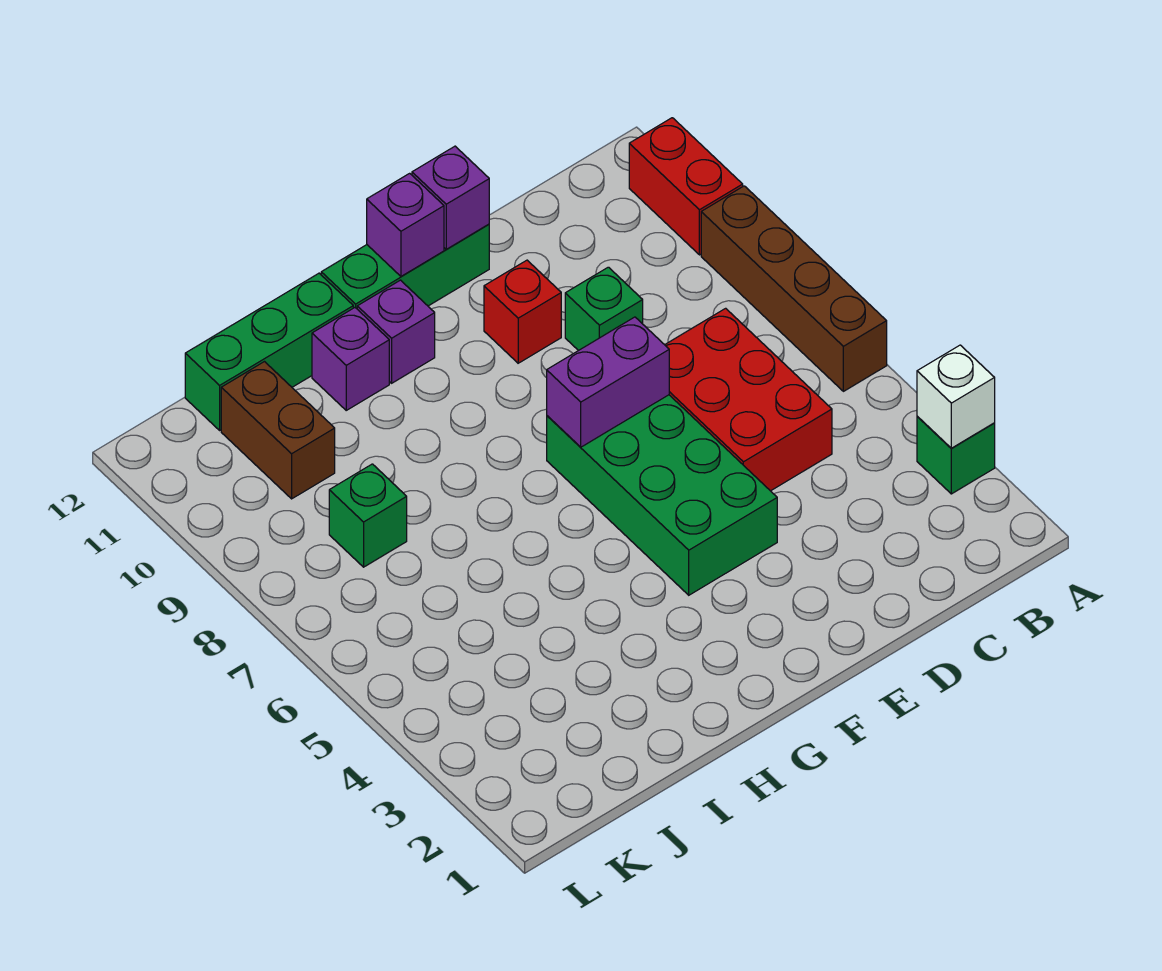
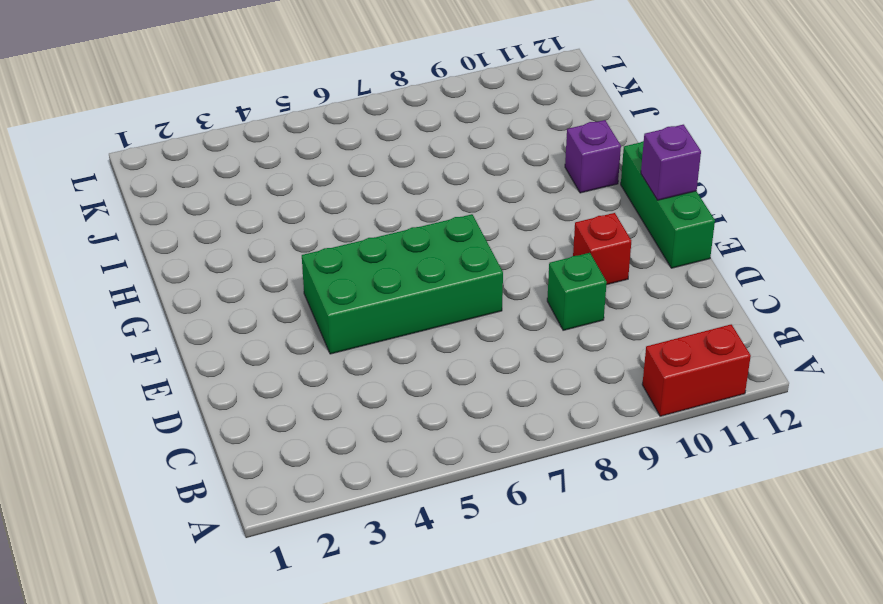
none -> green 1x1 brick [917,417,995,494]
none -> brown 1x4 brick [701,186,887,391]
none -> red 2x3 brick [665,308,832,491]

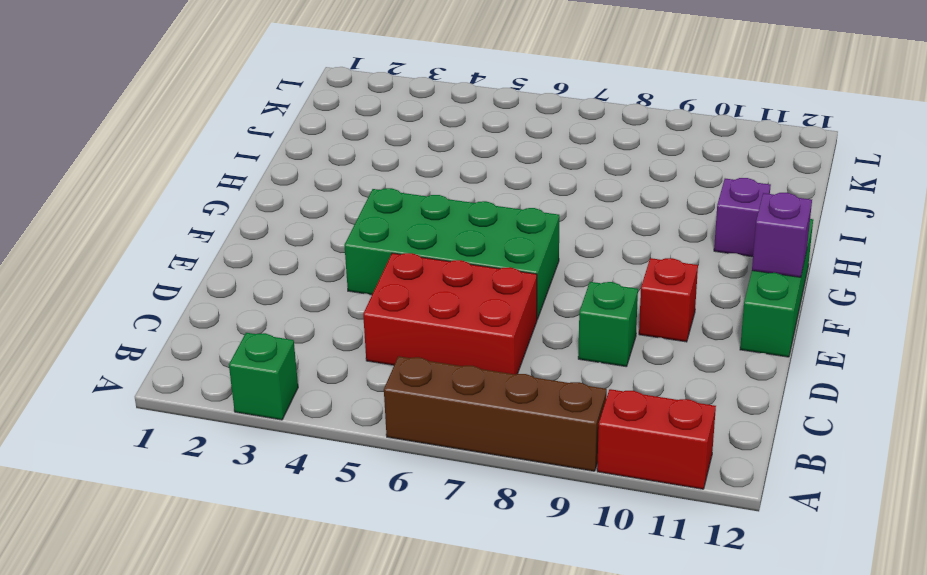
none -> purple 1x1 brick [357,280,435,383]
none -> green 1x3 brick [185,273,353,430]
none -> green 1x1 brick [329,464,407,567]

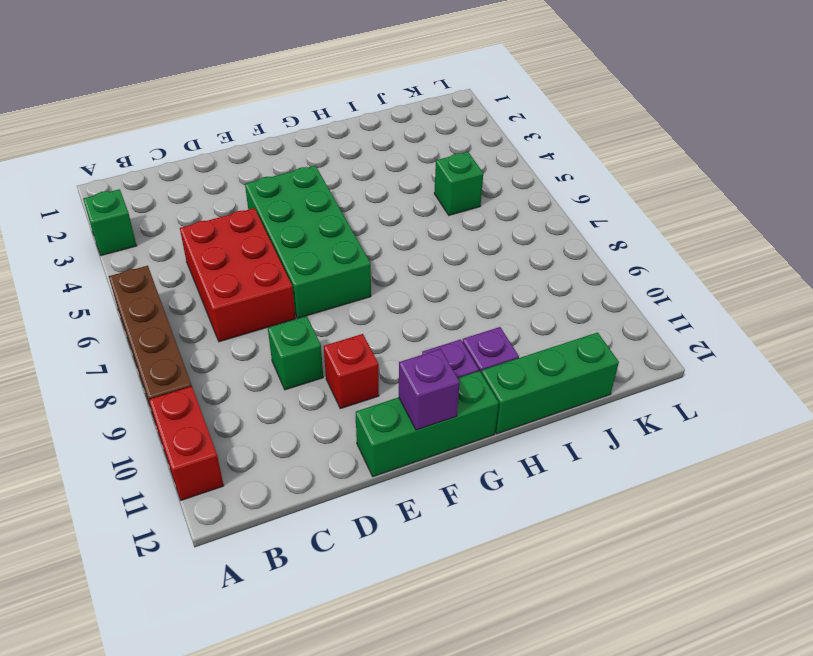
green 1x1 brick [434,152,483,215] -> green 1x1 brick moved to [329,464,407,567]
none -> brown 1x2 brick [221,362,335,499]
none -> white 1x1 brick [917,345,995,448]
none -> purple 1x2 brick [547,317,669,447]

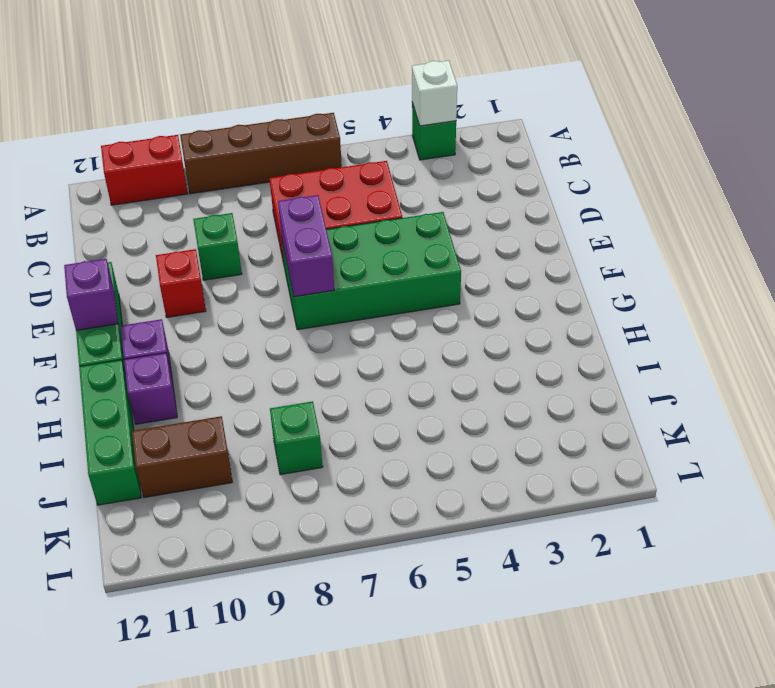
none -> purple 1x1 brick [412,146,489,249]

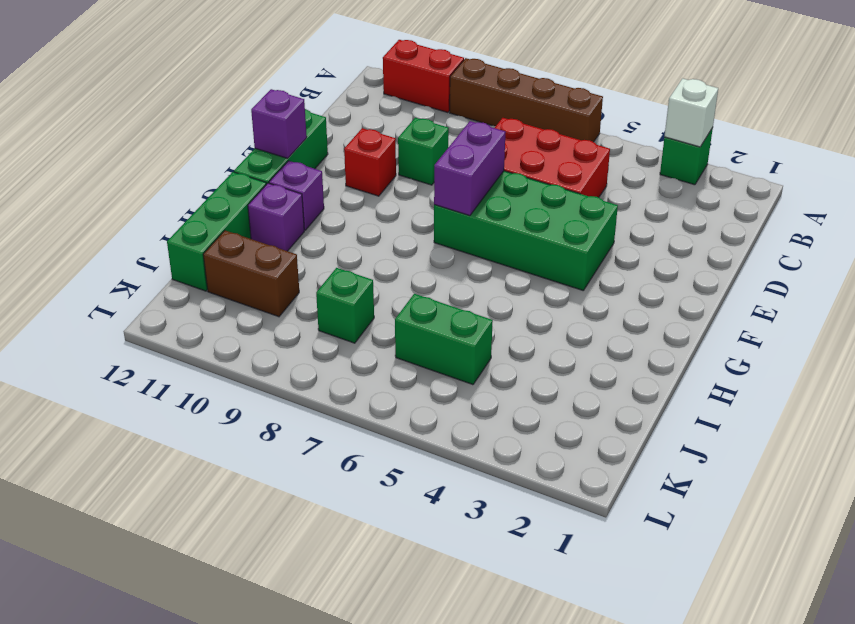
green 1x2 brick [395,294,493,385] -> none
none -> purple 1x1 brick [412,146,489,249]

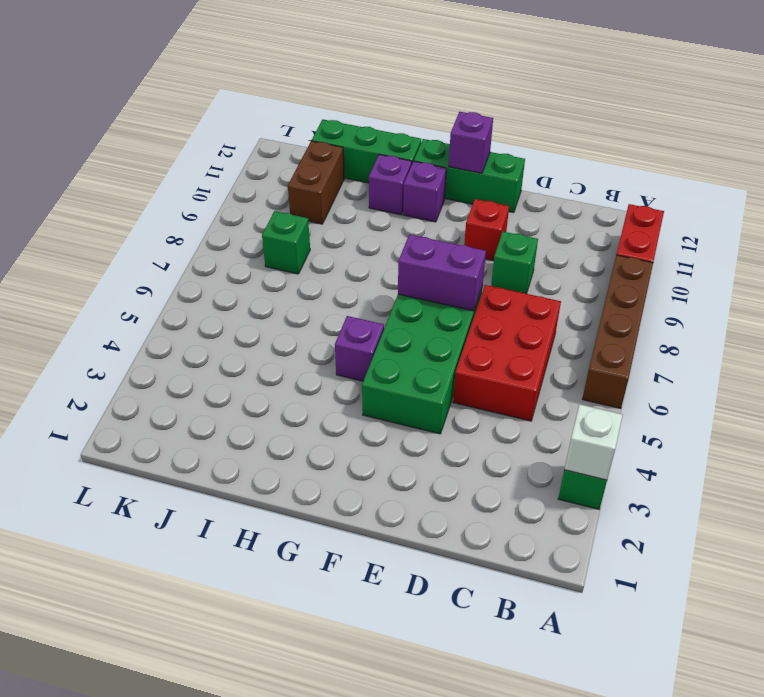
purple 1x1 brick [335,316,384,381] -> purple 1x1 brick moved to [412,146,489,249]

